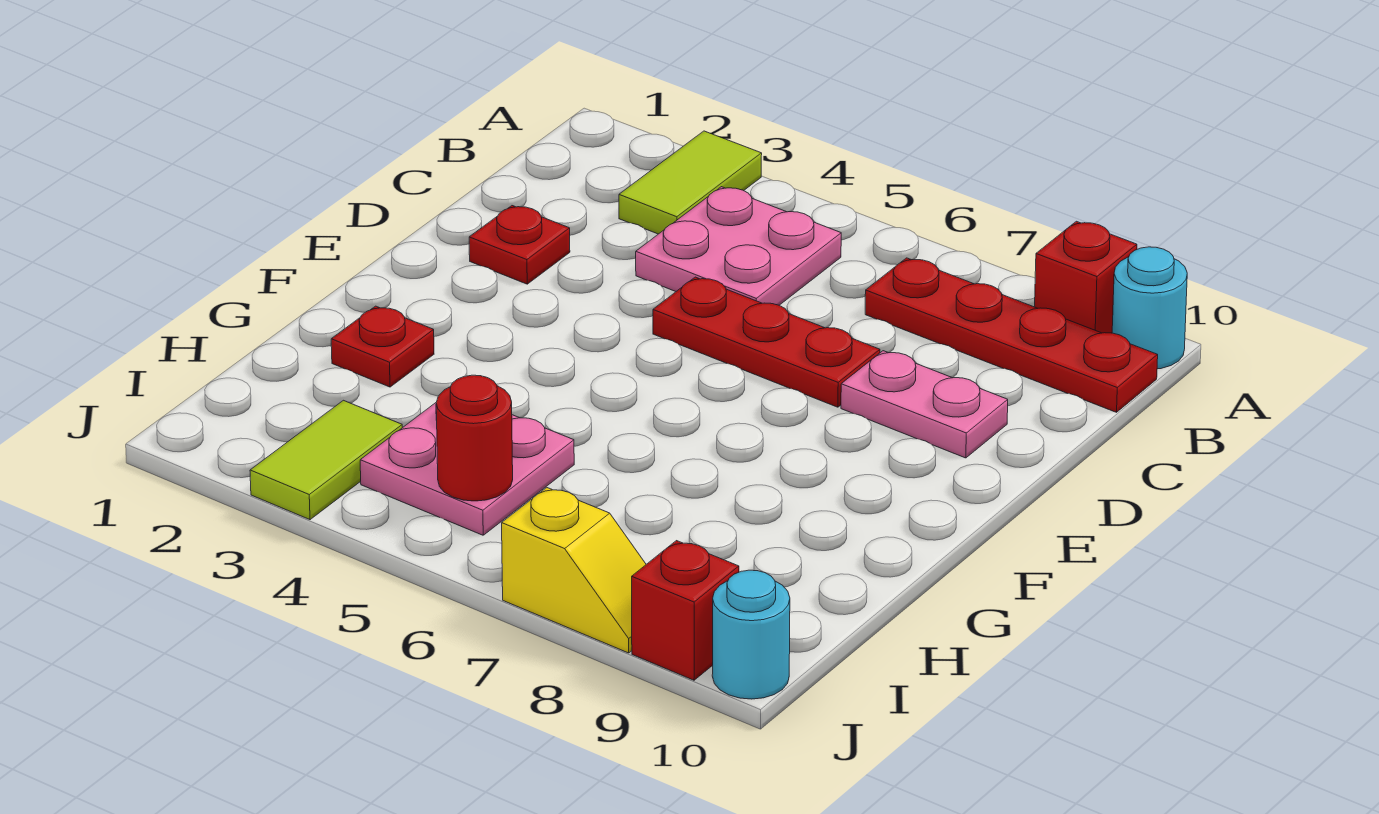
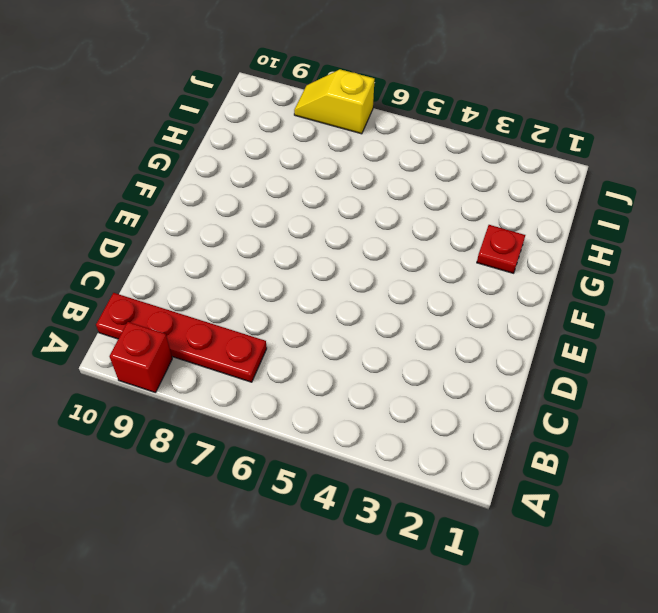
none -> lime 1x2 tile [619,131,762,234]
none -> cyan 1x1 round brick [1112,247,1187,369]
none -> pink 2x2 plate [636,187,841,305]

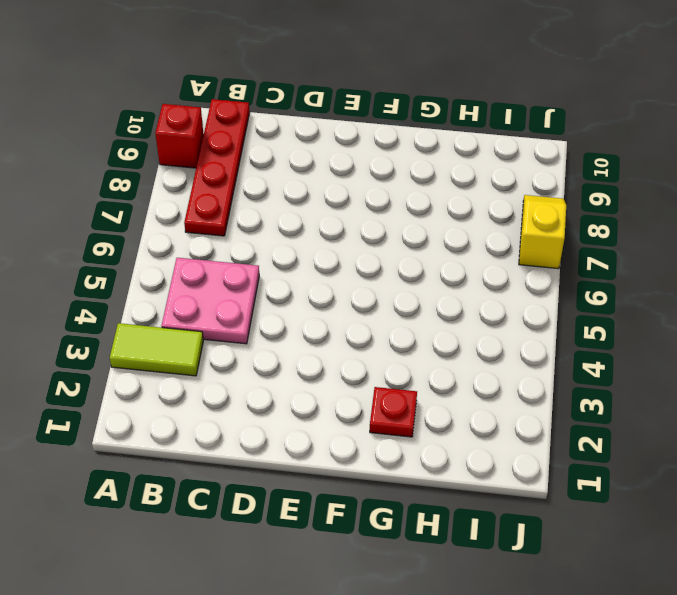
none -> cyan 1x1 round brick [1112,247,1187,369]
none -> red 1x1 plate [469,206,570,284]
none -> red 1x3 plate [653,277,880,407]

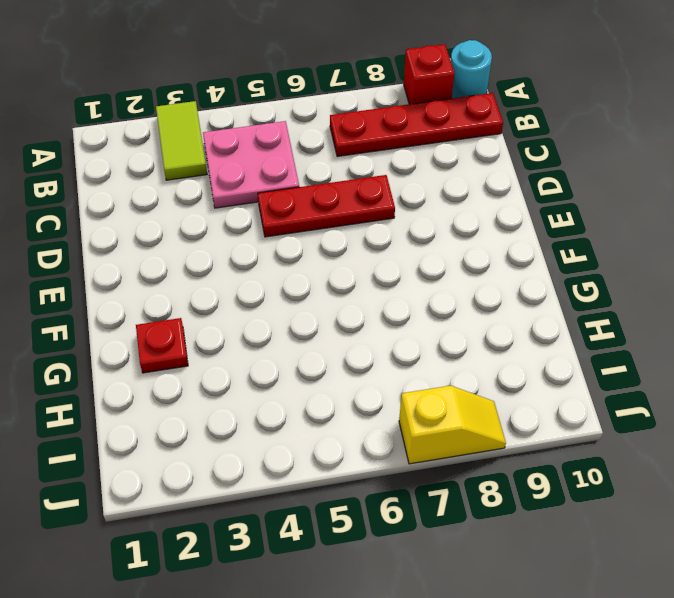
none -> red 1x1 plate [469,206,570,284]
none -> pink 1x2 plate [841,351,1008,458]
none -> pink 2x2 plate [360,403,574,535]

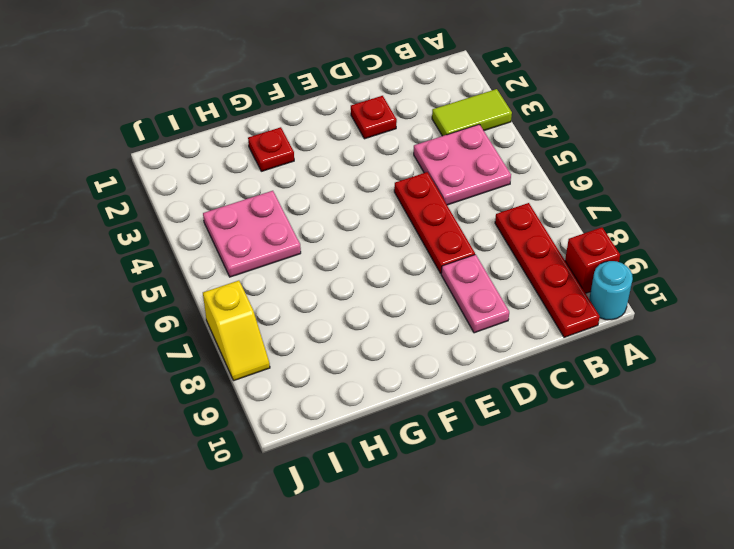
none -> lime 1x2 tile [250,400,402,520]
none -> red 1x1 brick [632,541,739,680]
none -> cyan 1x1 round brick [712,570,790,699]

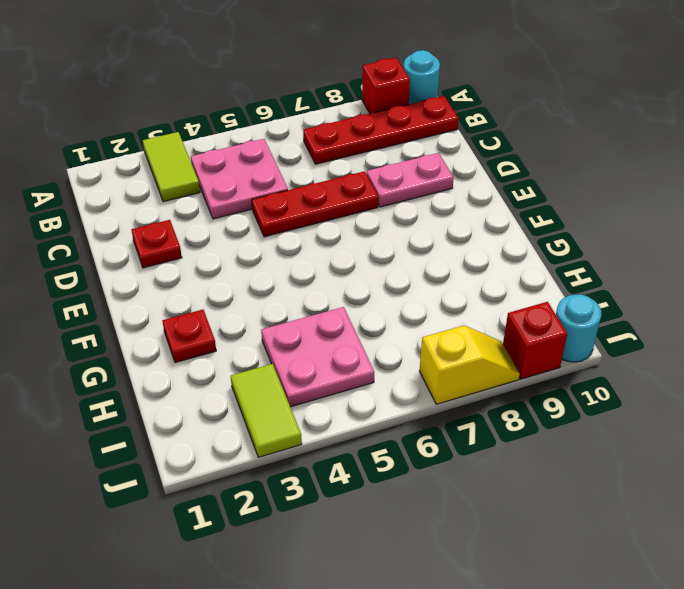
none -> red 1x1 round brick [436,375,513,501]

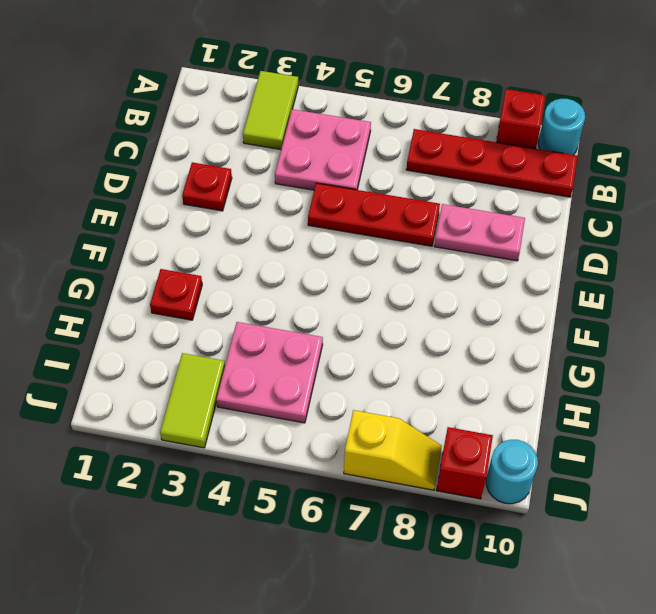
none -> red 1x1 round brick [436,375,513,501]

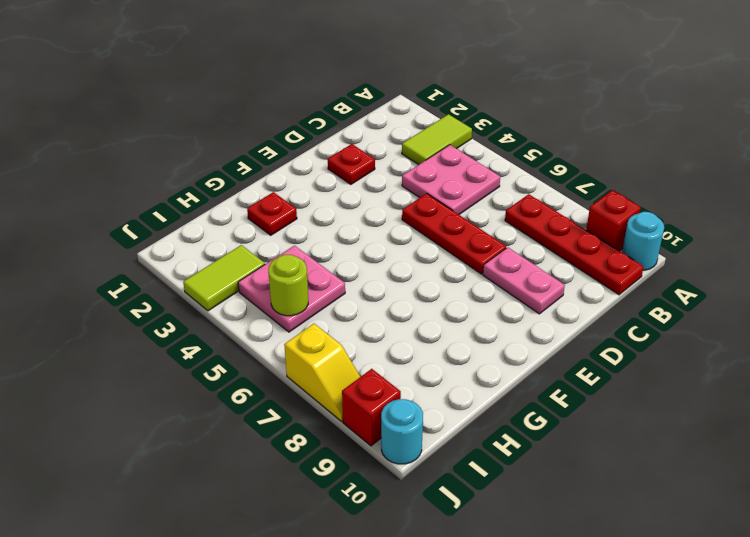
lime 1x1 round brick [268,255,308,316] -> red 1x1 round brick [436,375,513,501]

